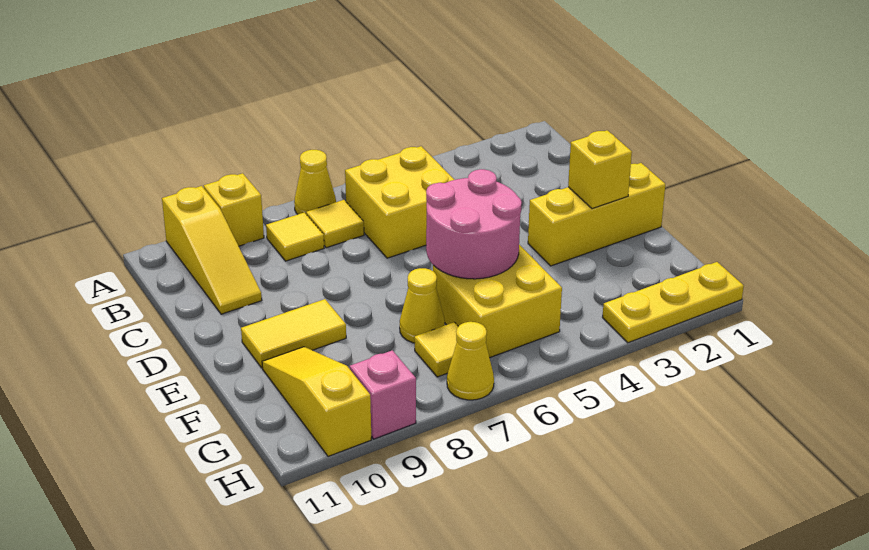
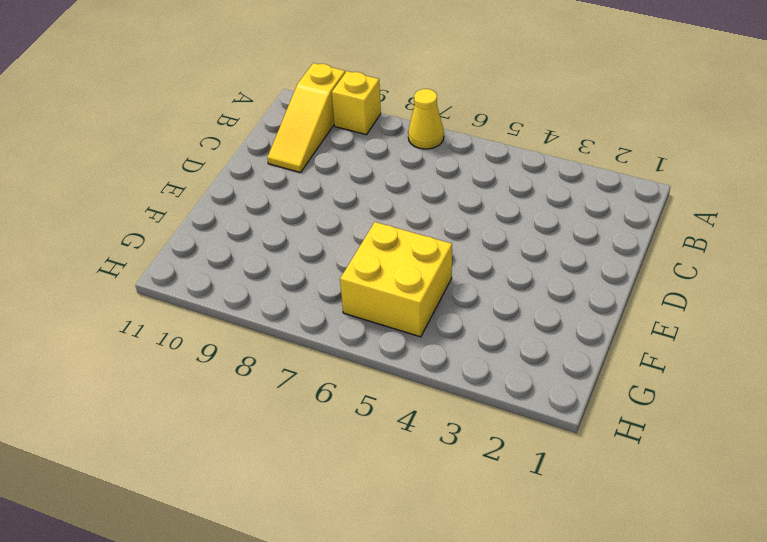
none -> yellow 2x2 brick [345,146,454,258]
none -> yellow 1x1 tile [306,200,364,248]
none -> yellow 1x1 tile [266,212,324,261]

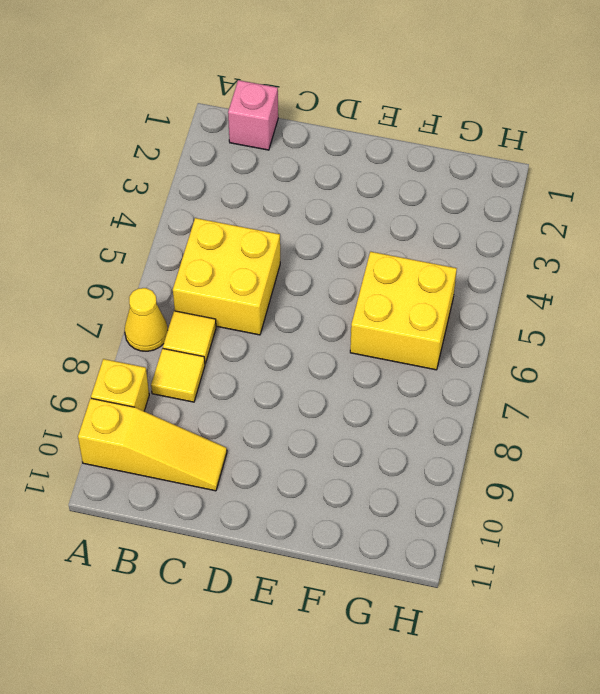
pink 1x1 brick [228,80,278,150] -> pink 1x1 brick moved to [350,350,416,439]
none -> yellow 1x3 brick [528,163,665,266]
none -> yellow 1x2 tile [241,299,346,368]
none -> yellow 1x1 cone [400,268,445,343]

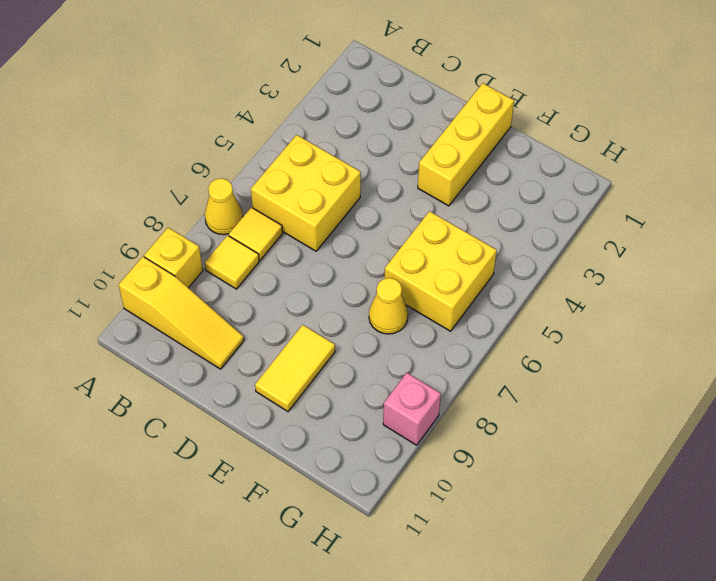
none -> yellow 1x3 slope [262,347,371,456]
none -> yellow 1x1 tile [414,322,458,377]
none -> yellow 1x3 plate [602,262,744,343]

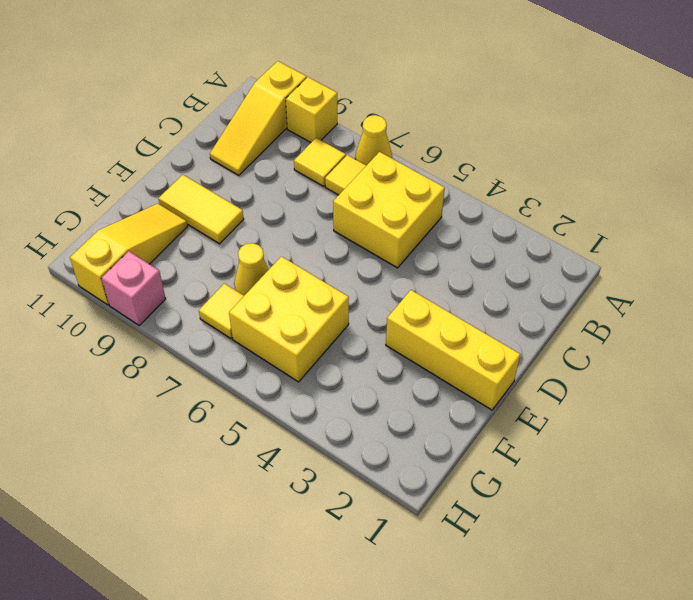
none -> yellow 1x3 plate [602,262,744,343]
none -> yellow 1x1 cone [447,322,494,400]
none -> yellow 1x1 brick [568,130,632,209]

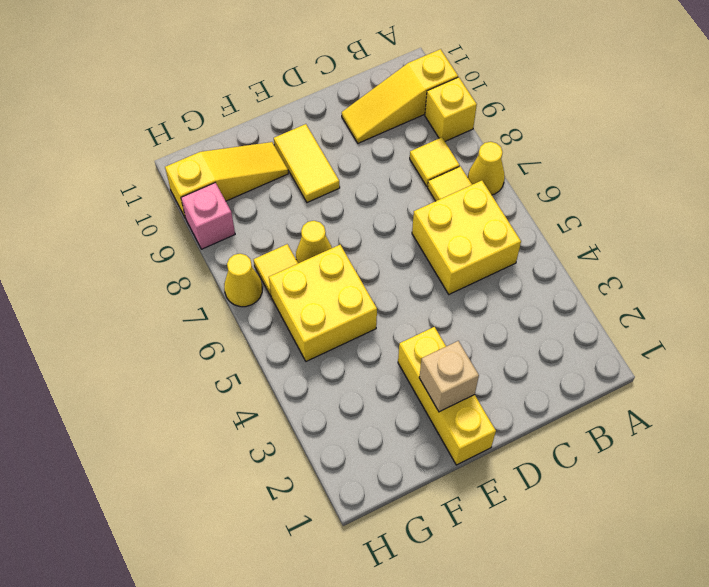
tan 1x1 brick [419,341,479,412] -> yellow 1x1 brick [568,130,632,209]
none -> yellow 1x3 plate [602,262,744,343]
none -> pink 2x2 round brick [426,169,522,279]

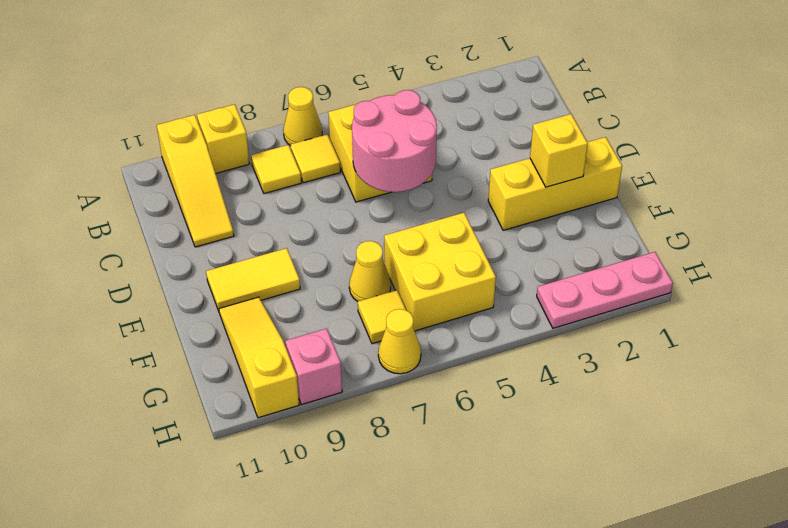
pink 2x2 round brick [352,90,437,192] -> pink 2x2 round brick moved to [426,169,522,279]
pink 1x3 plate [537,252,673,328] -> yellow 1x3 plate [602,262,744,343]

